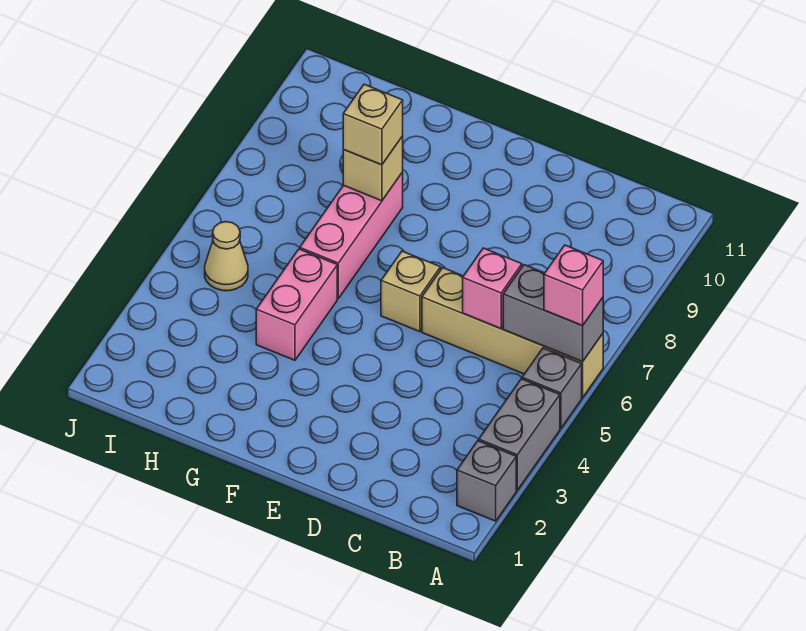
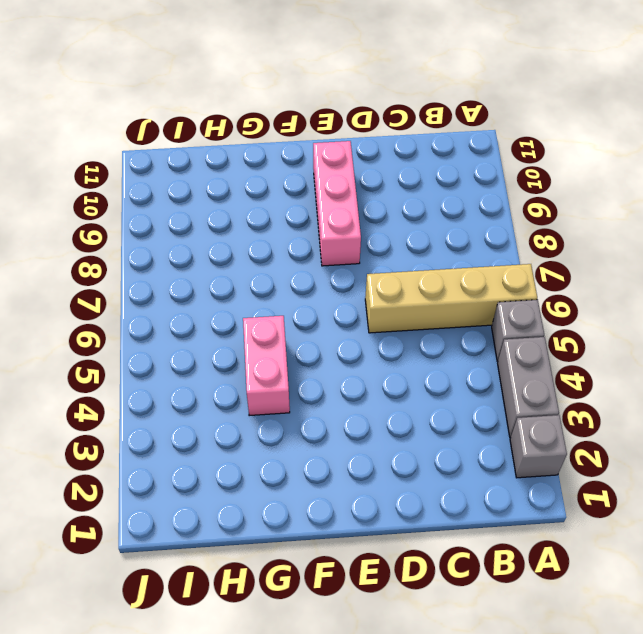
pink 1x3 brick [313,141,361,266] -> pink 1x3 brick moved to [300,172,403,298]
none -> tan 1x1 brick [381,251,441,332]
none -> tan 1x1 cone [205,222,248,291]
none -> grey 1x2 brick [503,265,603,362]

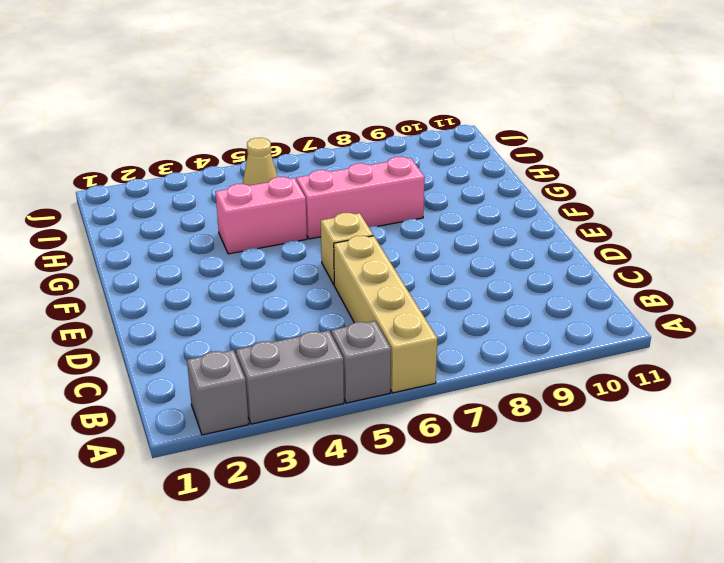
none -> grey 1x2 brick [503,265,603,362]
none -> pink 1x1 brick [463,248,522,329]
none -> tan 1x1 brick [343,136,403,201]

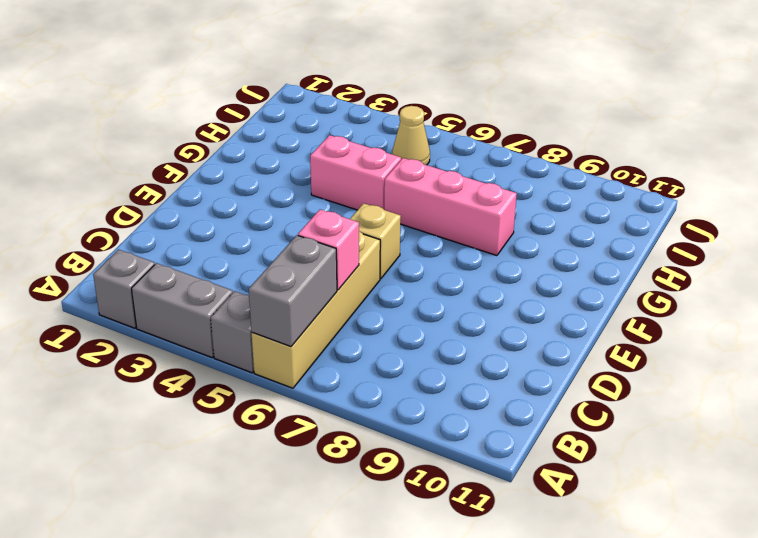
none -> tan 1x1 brick [343,136,403,201]
none -> pink 1x1 brick [544,245,603,326]
none -> tan 1x1 brick [343,84,403,165]

